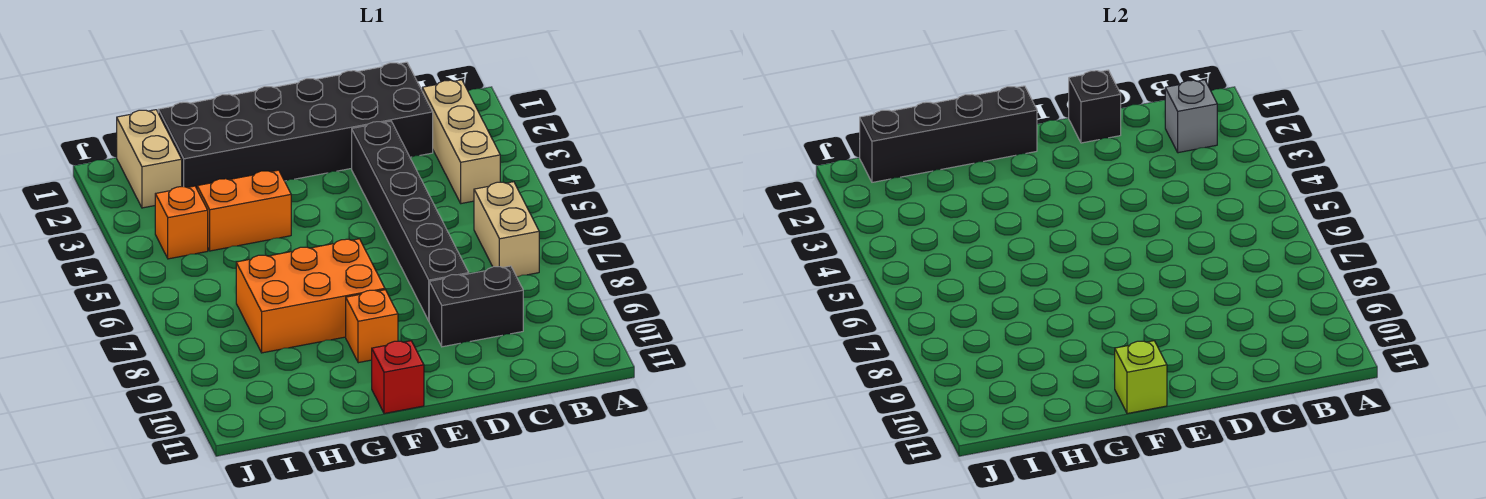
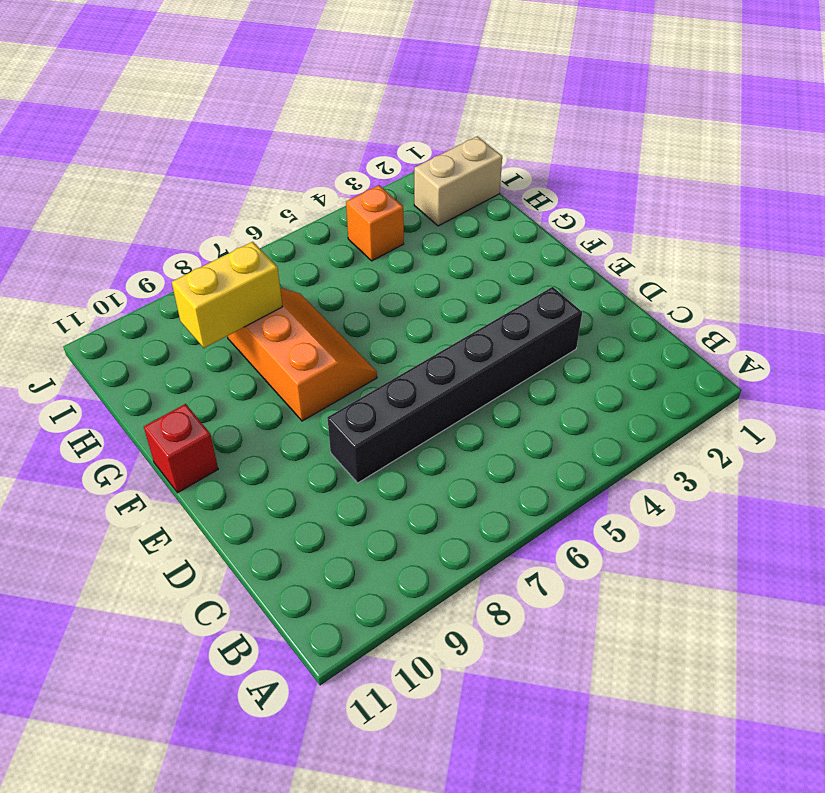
orange 2x3 slope [228,288,377,421] -> orange 2x3 brick [236,239,385,353]
yellow 1x2 brick [172,242,283,348] -> none
none -> tan 1x3 brick [422,80,500,204]
none -> tan 1x2 brick [474,182,539,277]
none -> black 2x6 brick [158,62,433,188]

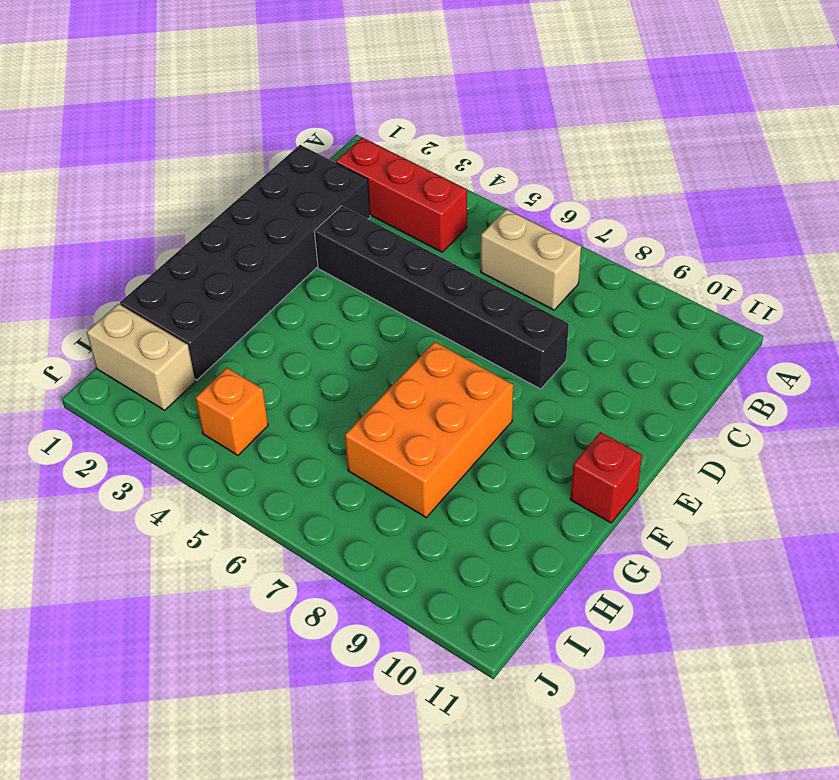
red 1x3 brick [336,138,467,252] -> tan 1x3 brick [422,80,500,204]
none -> black 1x2 brick [429,266,523,347]
none -> orange 1x1 brick [346,290,398,363]
none -> orange 1x2 brick [197,170,291,251]

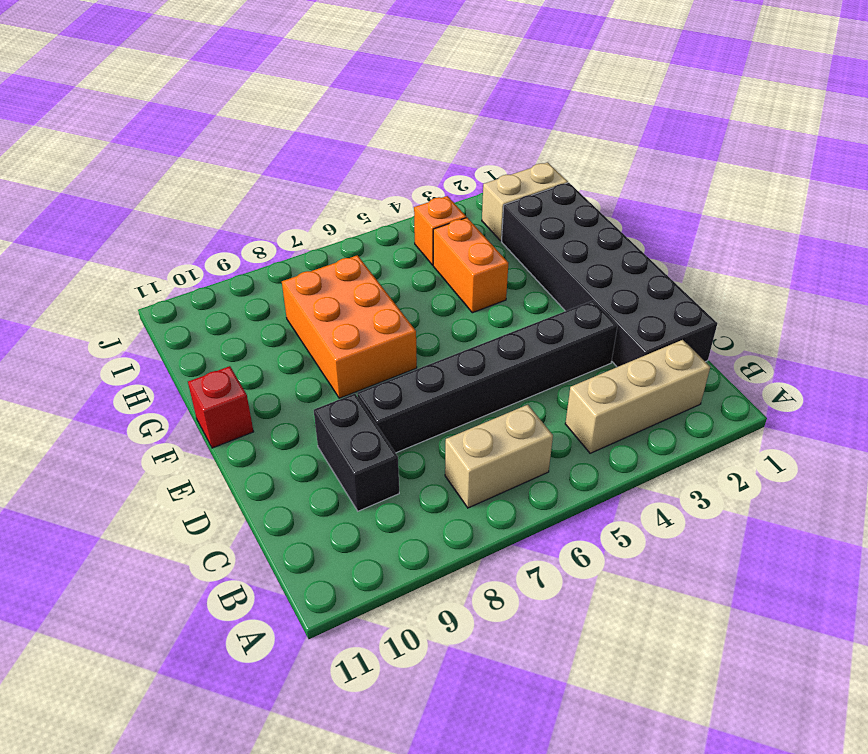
none -> orange 1x1 brick [346,290,398,363]
none -> grey 1x1 brick [1165,80,1217,153]
none -> black 1x1 brick [1069,70,1121,143]

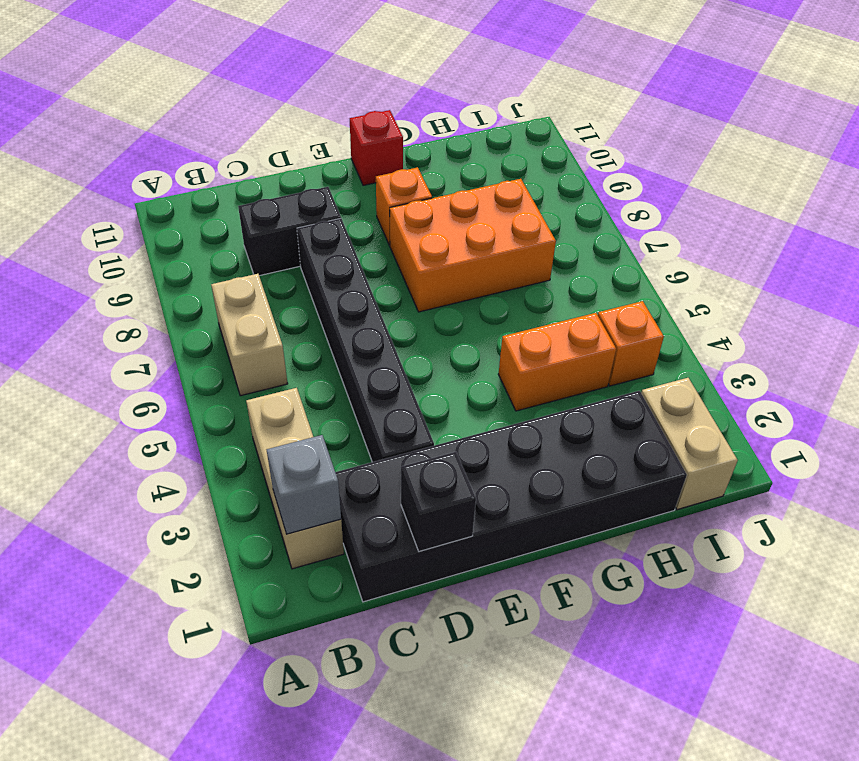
none -> black 1x4 brick [860,86,1037,182]
none -> lime 1x1 brick [1115,341,1167,414]

